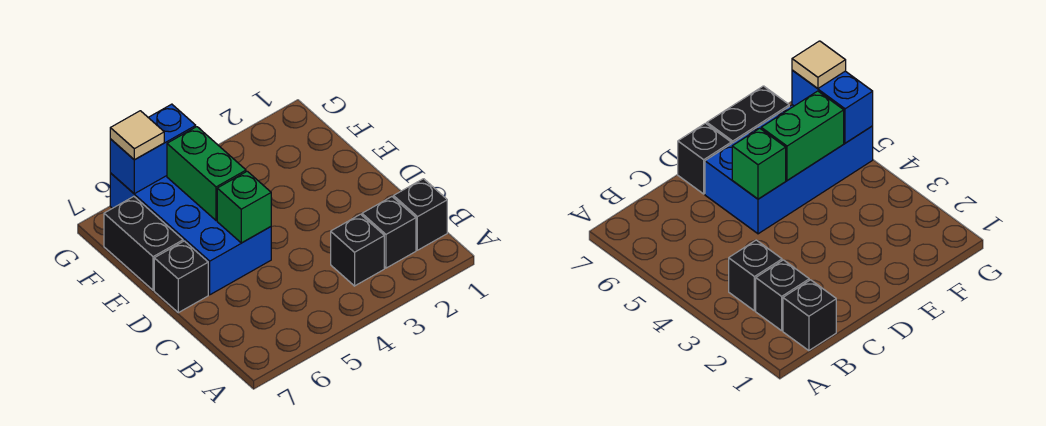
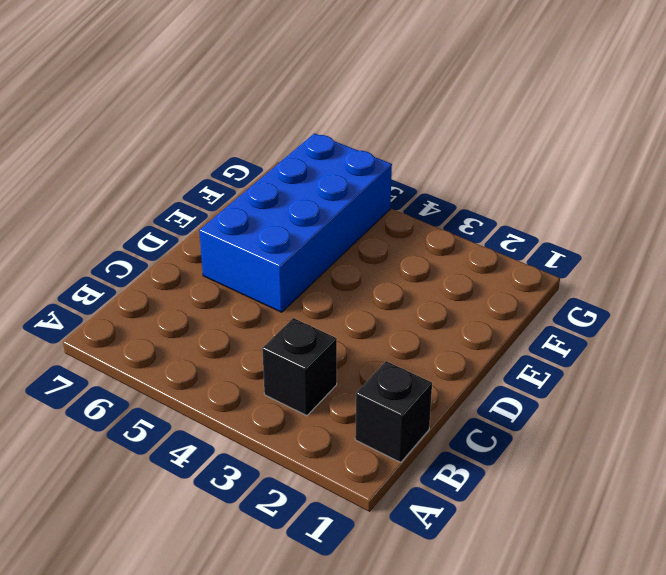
none -> black 1x1 brick [362,197,416,268]
none -> black 1x1 brick [154,241,208,313]

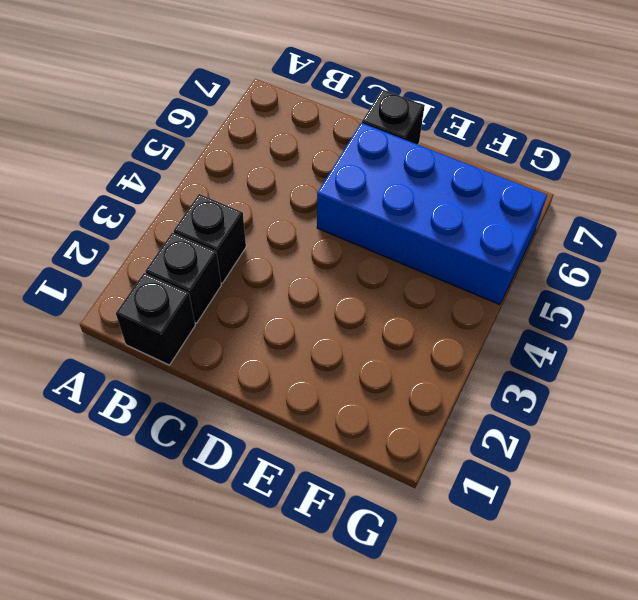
none -> black 1x2 brick [104,196,183,290]
none -> green 1x1 brick [217,171,271,243]

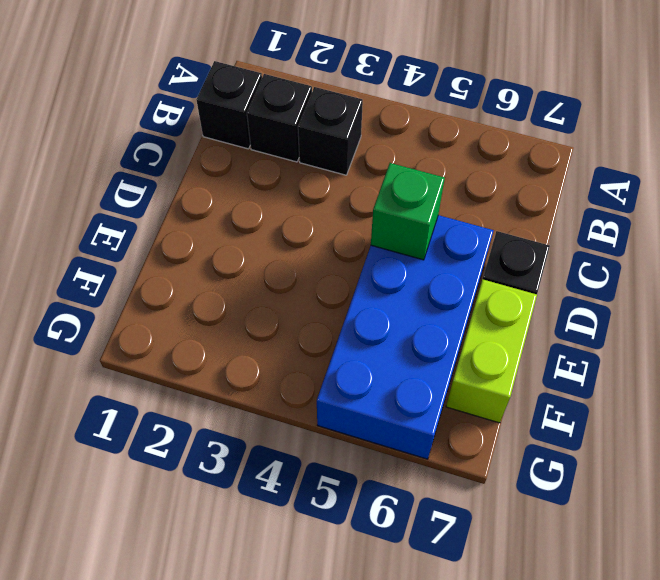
lime 1x2 brick [446,279,537,423] -> black 1x2 brick [104,196,183,290]
none -> green 1x2 brick [167,127,246,221]
none -> blue 1x2 brick [110,104,196,194]

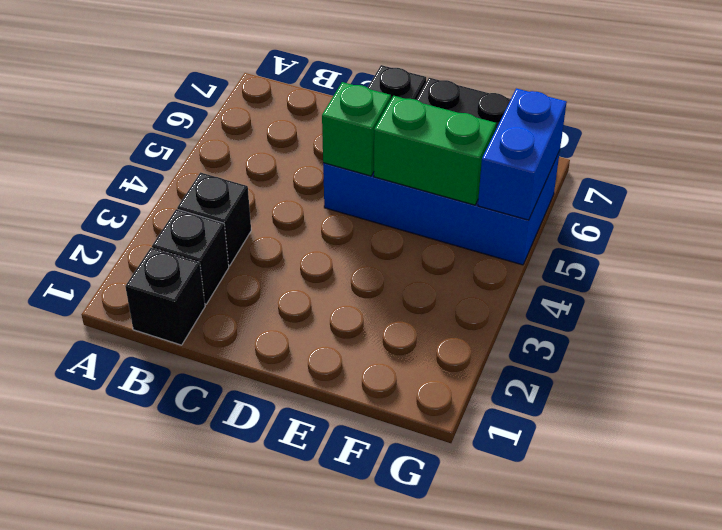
none -> tan 1x1 tile [110,111,164,160]

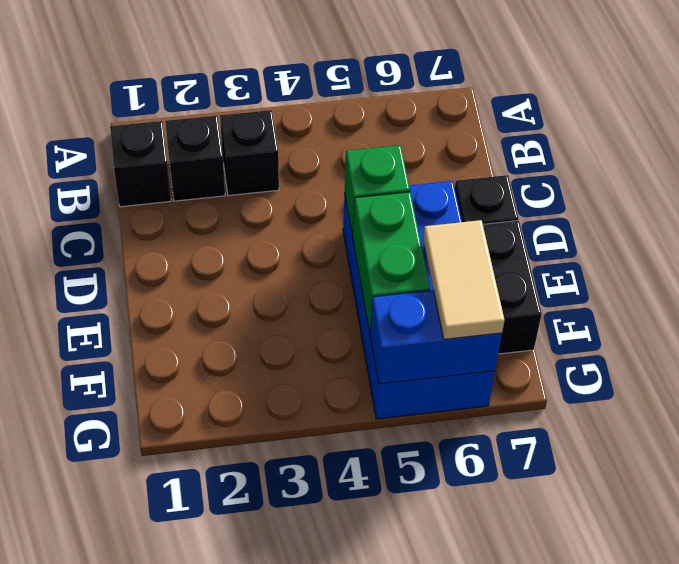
tan 1x2 tile [423,220,505,339] -> tan 1x1 tile [110,111,164,160]

